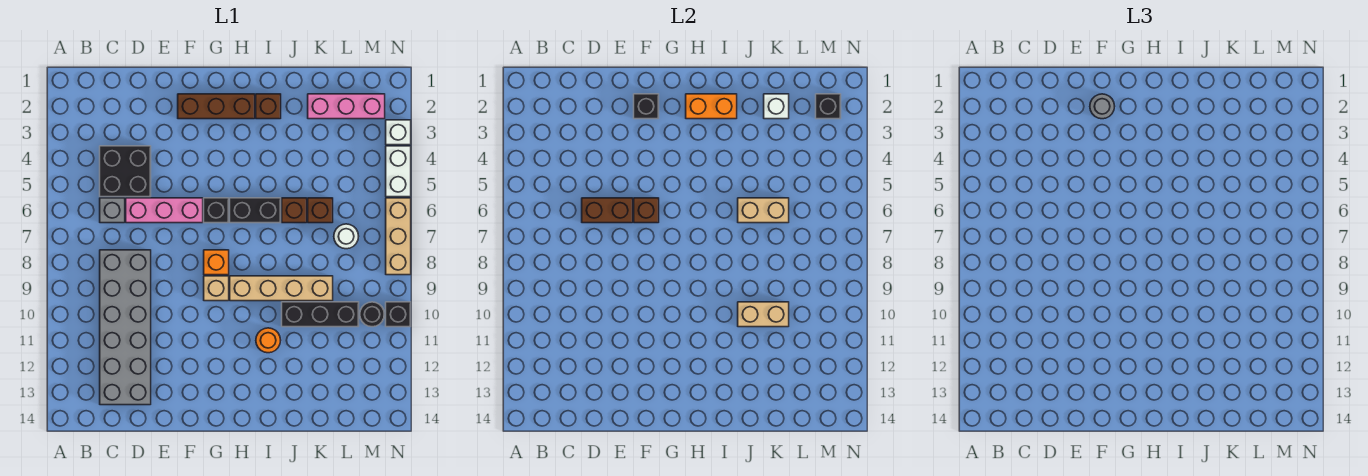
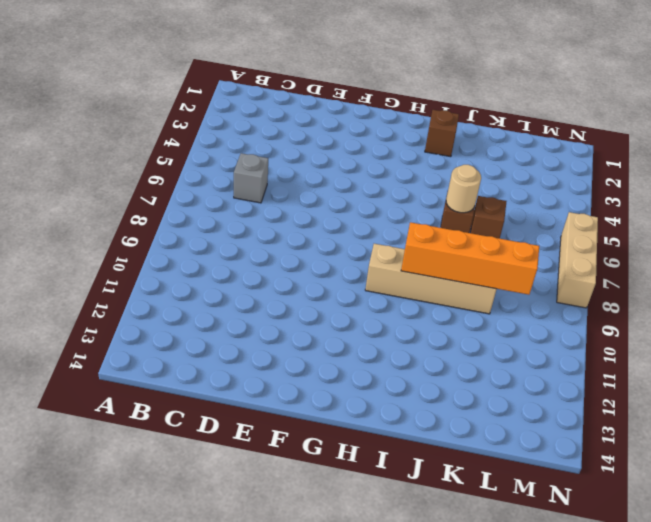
orange 1x4 brick [401,222,539,295] -> none
tan 1x1 round brick [446,165,481,213] -> tan 1x2 brick [738,198,789,223]
none -> black 2x2 brick [100,146,151,197]
none -> grey 2x6 brick [100,250,151,405]
none -> pink 1x3 brick [126,198,203,223]
none -> brown 1x3 brick [178,94,255,119]

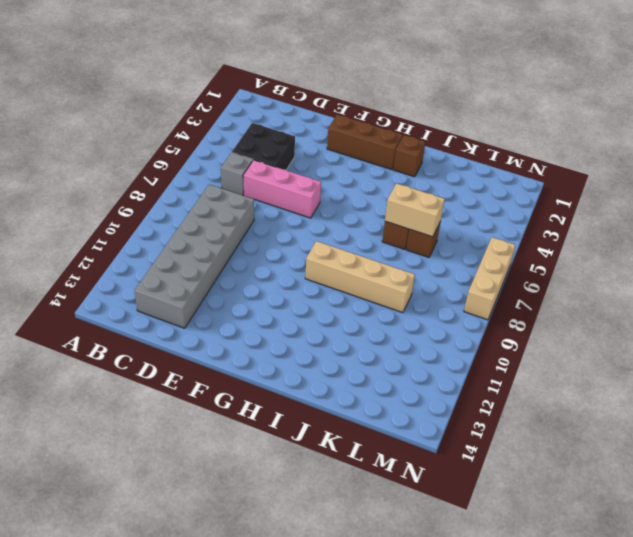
none -> black 1x1 brick [204,198,229,223]
none -> orange 1x1 brick [204,250,229,275]
none -> tan 1x1 brick [204,276,229,301]
none -> black 1x2 brick [230,198,281,223]

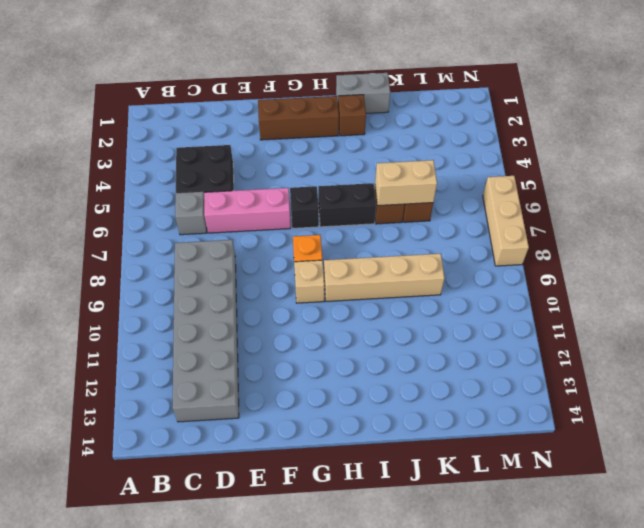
grey 1x2 brick [336,73,390,113] -> none
none -> orange 1x1 round brick [256,328,281,353]
none -> black 1x3 brick [282,302,359,327]
none -> pink 1x3 brick [308,94,385,119]
none -> white 1x1 round brick [334,224,359,249]

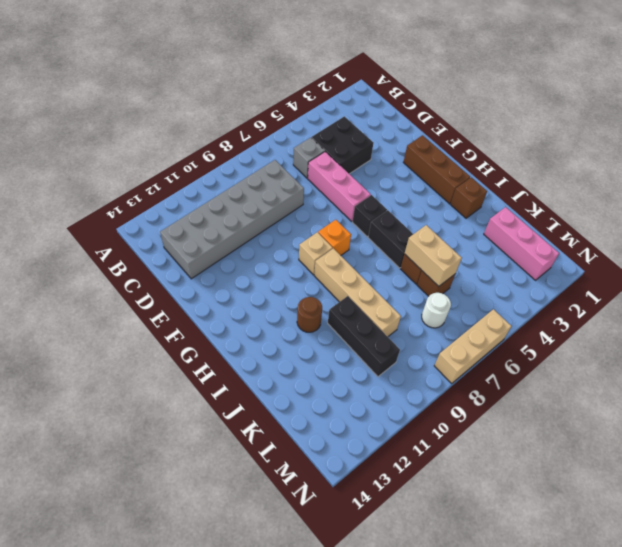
brown 1x1 round brick [297,297,322,332] -> orange 1x1 round brick [256,328,281,353]
none -> black 1x1 round brick [360,302,385,327]
none -> white 1x1 brick [386,120,411,145]
none -> white 1x2 brick [386,146,411,197]
none -> black 1x1 brick [386,302,411,327]

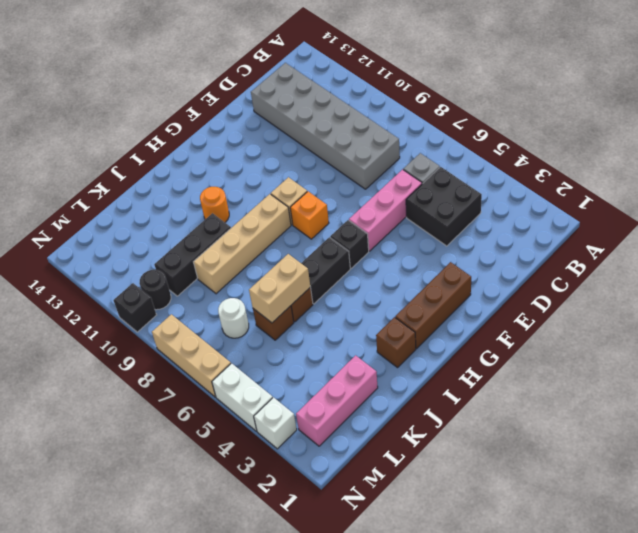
none -> brown 1x2 brick [582,198,633,223]
none -> black 1x1 brick [634,94,659,119]
none -> brown 1x1 brick [634,198,659,223]
none -> orange 1x2 brick [686,94,737,119]

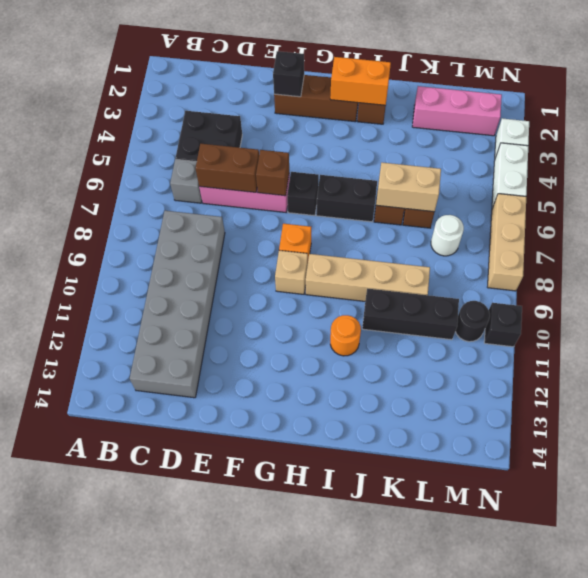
none -> tan 1x2 brick [738,302,789,327]
none -> white 1x1 brick [764,94,789,119]
none -> black 1x1 brick [816,94,841,119]
none -> grey 1x1 round brick [1090,94,1115,119]

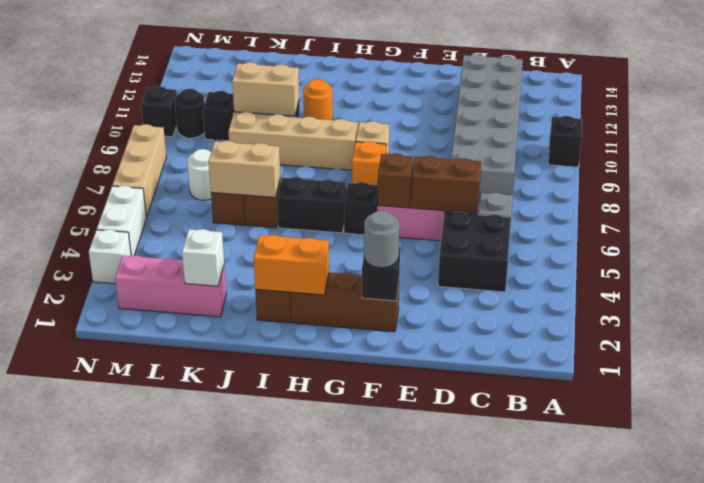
black 1x1 brick [548,116,582,167] -> black 1x1 brick moved to [816,94,841,119]

